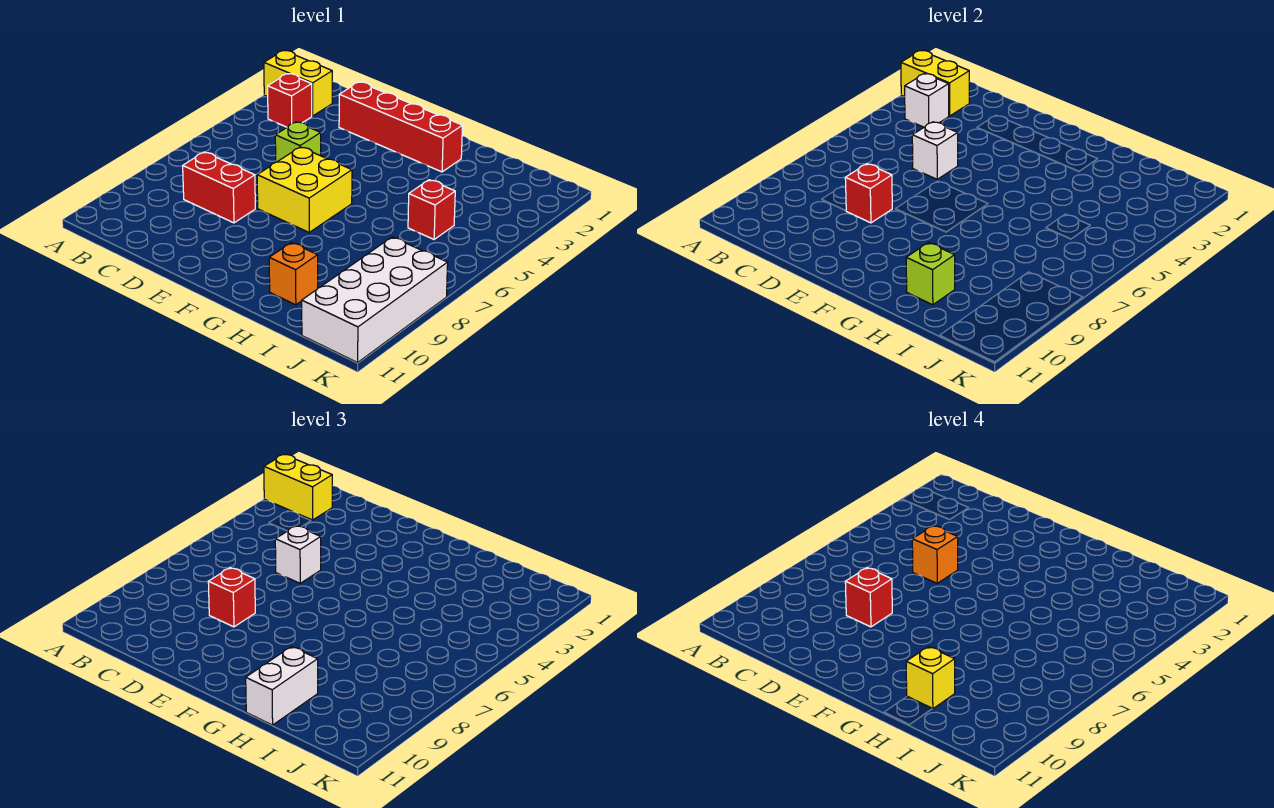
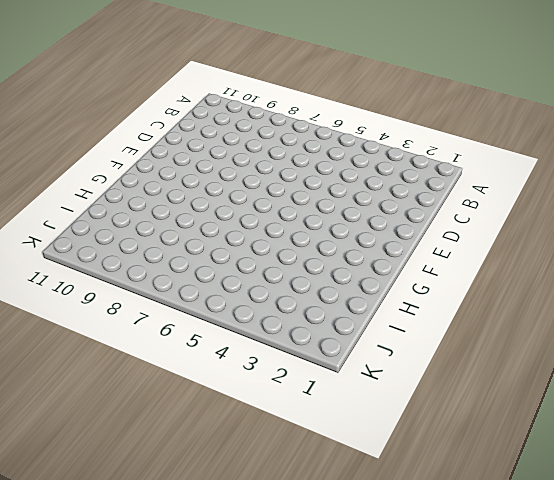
none -> yellow 1x2 brick [264,51,332,116]
none -> red 1x1 brick [268,74,312,127]
none -> red 1x2 brick [183,152,255,223]

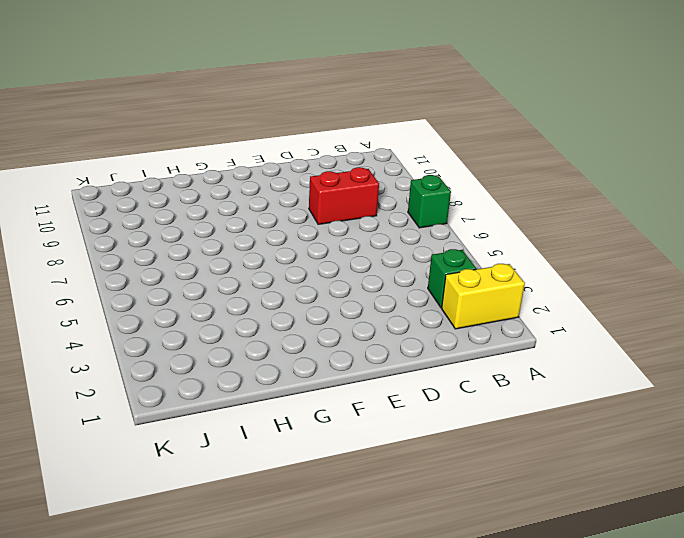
green 1x1 brick [408,175,451,228] -> none
green 1x1 brick [428,249,476,308] -> red 1x1 brick [268,74,312,127]
none -> red 1x4 brick [339,82,463,172]
none -> lime 1x1 brick [275,122,321,162]
none -> yellow 2x2 brick [257,147,352,232]

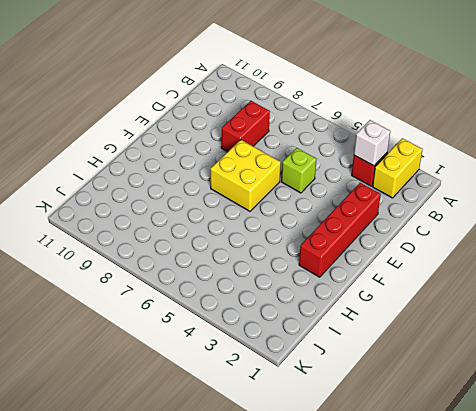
none -> orange 1x1 brick [269,243,318,305]
none -> red 1x1 brick [408,180,455,239]
none -> white 2x4 brick [302,237,448,363]

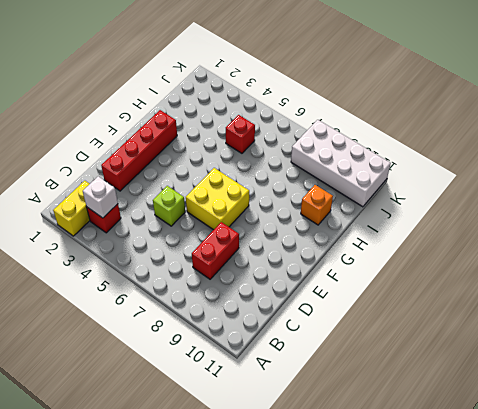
none -> yellow 1x2 brick [901,51,969,116]
none -> white 1x1 brick [912,122,958,179]
none -> red 1x1 brick [845,164,892,223]

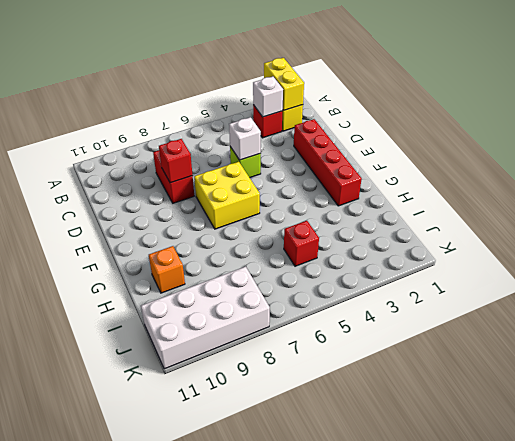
none -> lime 1x1 brick [906,243,955,305]
none -> yellow 1x2 brick [264,455,332,520]
none -> white 1x1 brick [275,526,321,583]

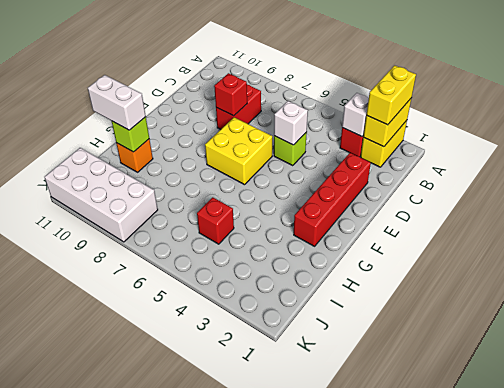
none -> white 1x1 brick [275,526,321,583]
none -> red 1x1 brick [208,568,255,627]
none -> orange 1x1 brick [912,526,958,583]

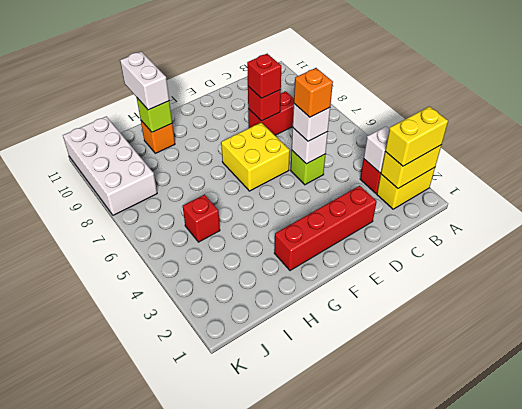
none -> red 1x1 brick [845,568,892,627]
none -> yellow 1x1 brick [906,647,955,709]

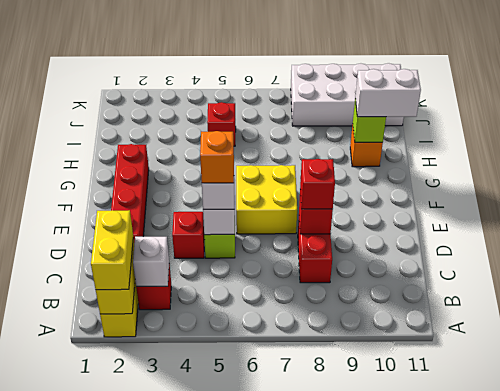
red 1x1 brick [172,212,205,258] -> red 1x1 brick moved to [845,568,892,627]
none -> yellow 1x1 brick [906,647,955,709]

